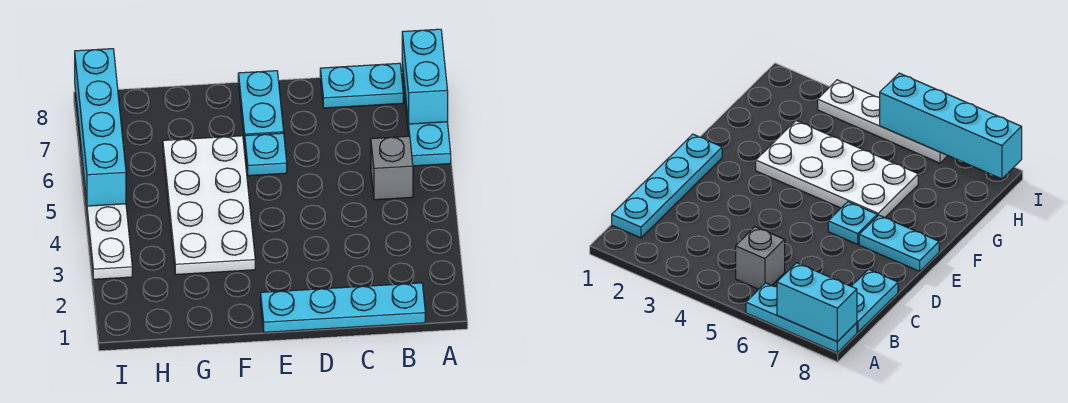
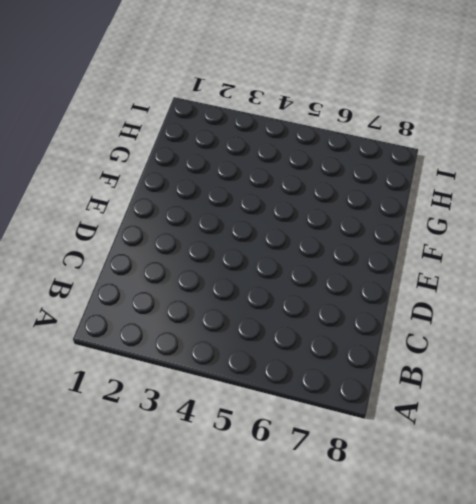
none -> cyan 1x3 plate [402,65,451,166]
none -> cyan 1x4 plate [261,283,425,332]

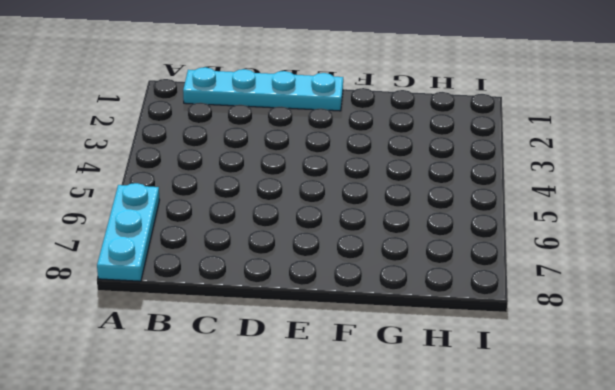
none -> grey 1x1 brick [371,136,413,200]
none -> cyan 1x2 plate [320,63,403,108]

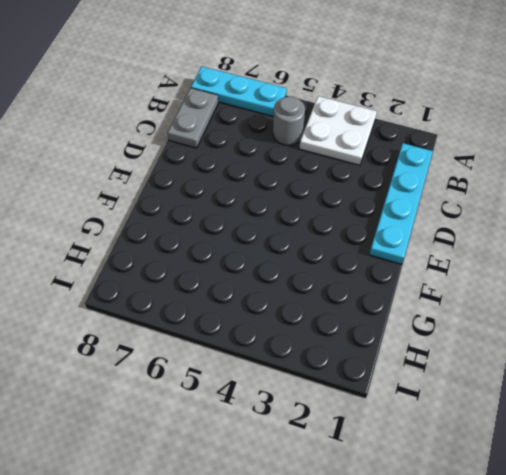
white 2x2 plate [299,96,377,165] -> none
grey 1x1 round brick [273,97,305,145] -> grey 1x1 brick [371,136,413,200]
grey 1x2 plate [168,88,218,148] -> cyan 1x2 plate [320,63,403,108]
none -> cyan 1x1 plate [245,133,287,176]
none -> cyan 1x2 plate [238,71,284,143]

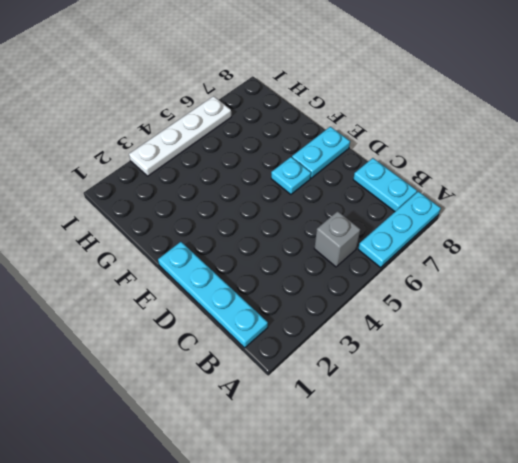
none -> white 2x4 plate [163,136,255,275]
none -> cyan 1x2 brick [402,29,448,124]

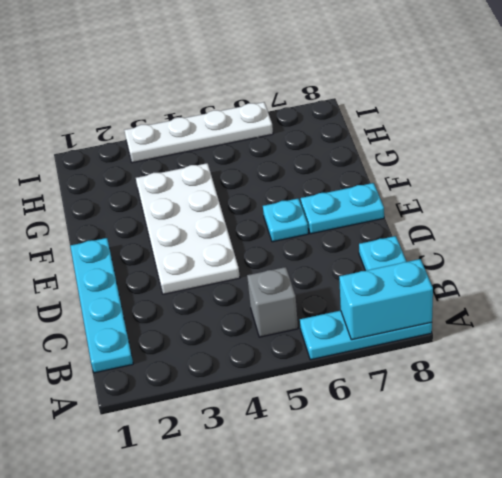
white 2x4 plate [136,163,240,294] -> white 2x4 plate turned to [163,136,255,275]
none -> cyan 1x4 brick [75,49,126,206]

